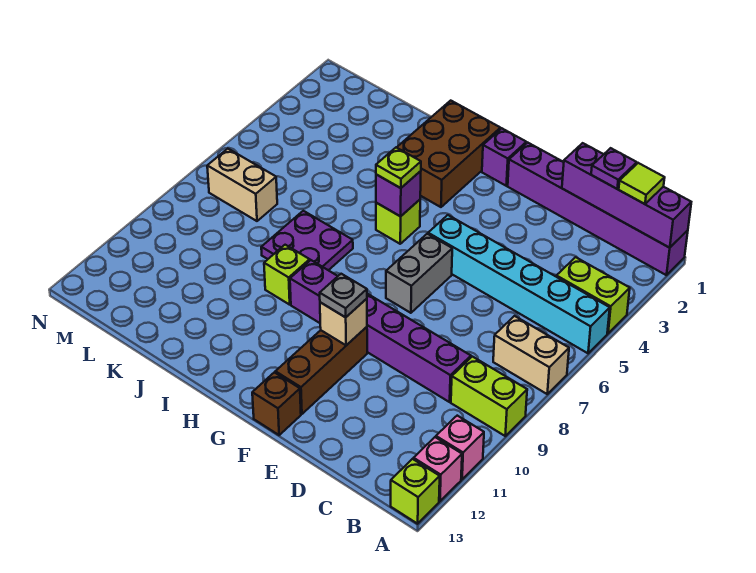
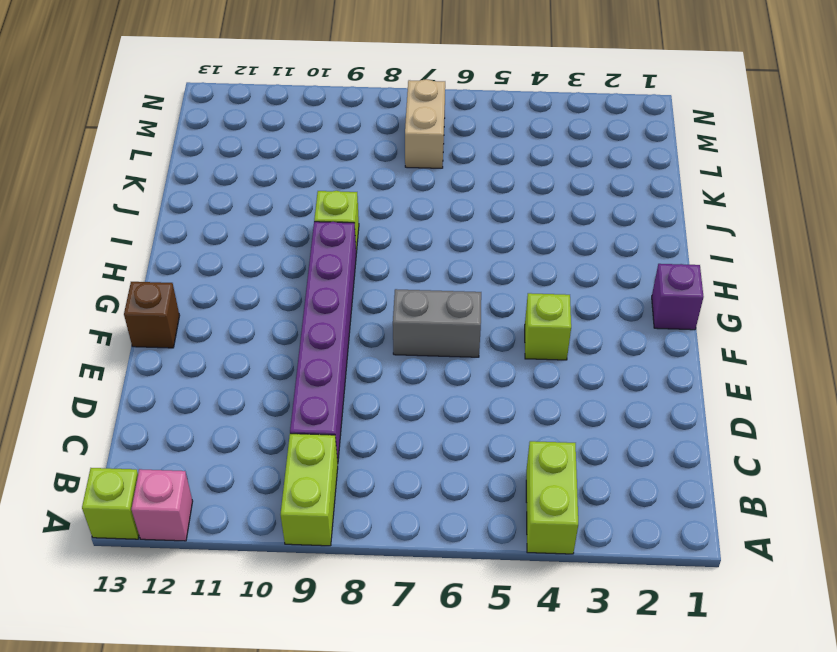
lime 1x1 brick [525,293,571,360] -> lime 1x1 brick moved to [376,200,420,244]
none -> purple 1x6 brick [508,143,688,275]
none -> cyan 1x6 brick [428,215,610,353]
none -> tan 1x2 brick [493,316,569,394]

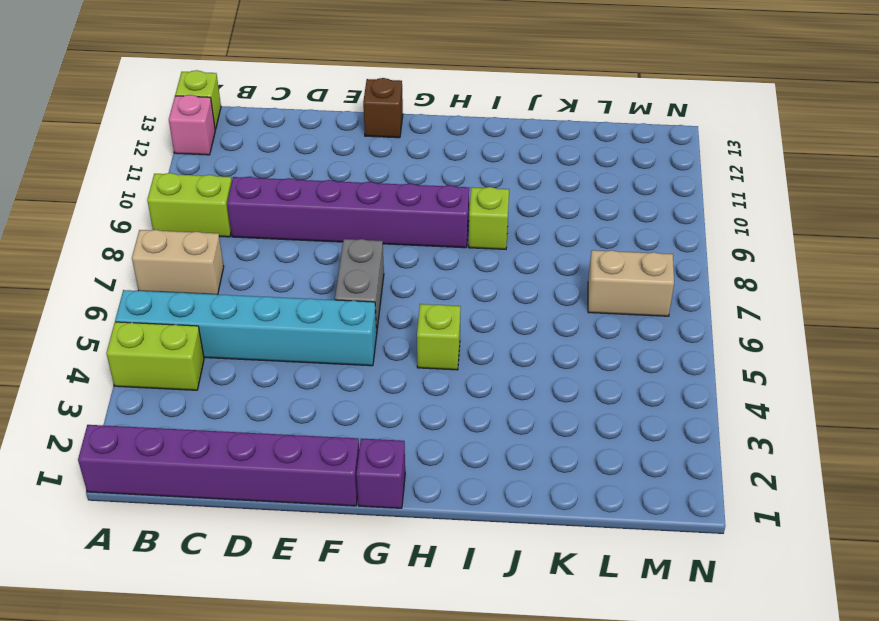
none -> pink 1x1 brick [436,416,484,479]
none -> brown 1x3 brick [275,327,367,414]
none -> brown 2x3 brick [397,101,500,207]

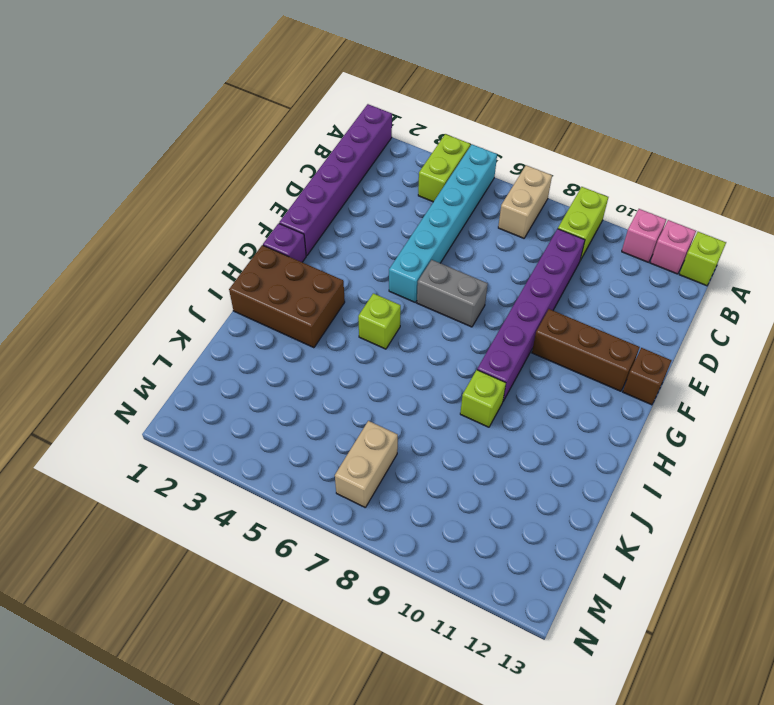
none -> purple 2x2 plate [261,211,353,270]
none -> purple 1x4 brick [562,143,691,248]
none -> tan 1x1 brick [320,299,367,345]

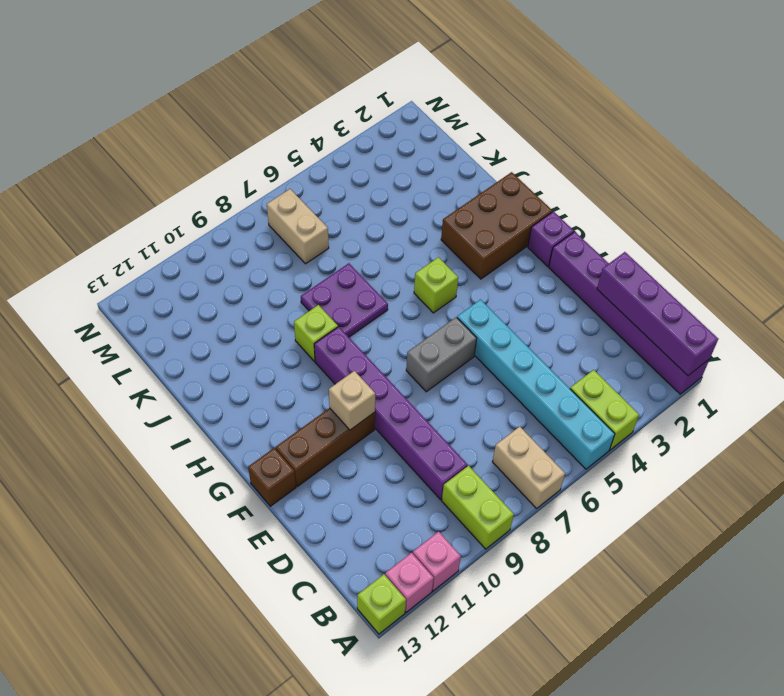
none -> purple 1x1 brick [376,171,421,216]
none -> lime 1x1 tile [619,163,665,204]
none -> purple 1x1 plate [591,148,637,189]

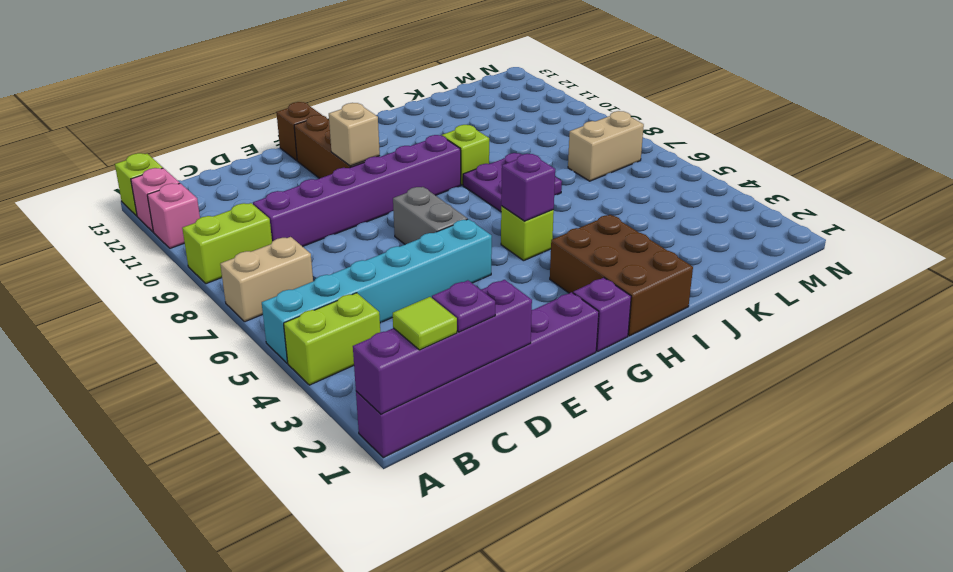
none -> grey 1x1 plate [320,274,367,317]
none -> lime 1x1 plate [376,147,421,188]

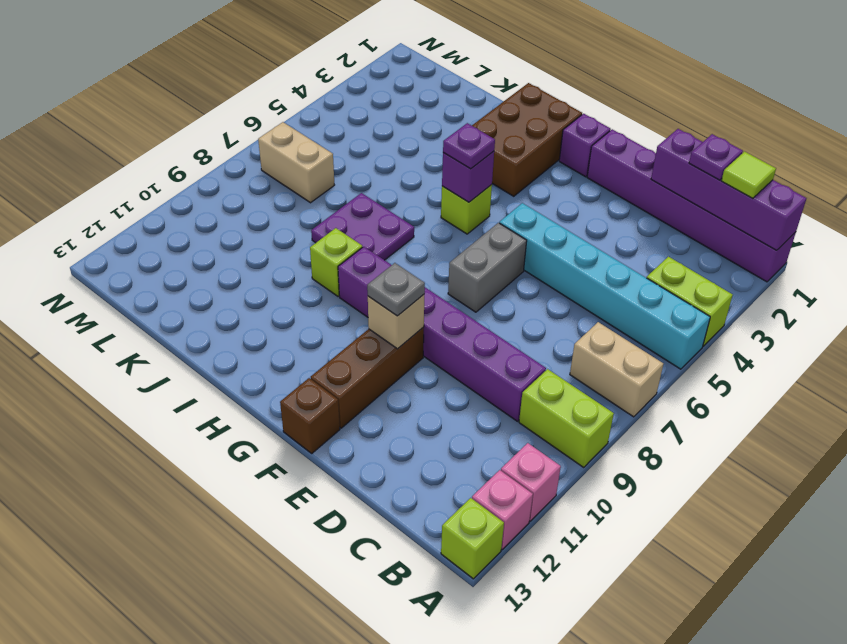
purple 1x1 plate [443,123,495,169] -> lime 1x1 plate [376,147,421,188]

